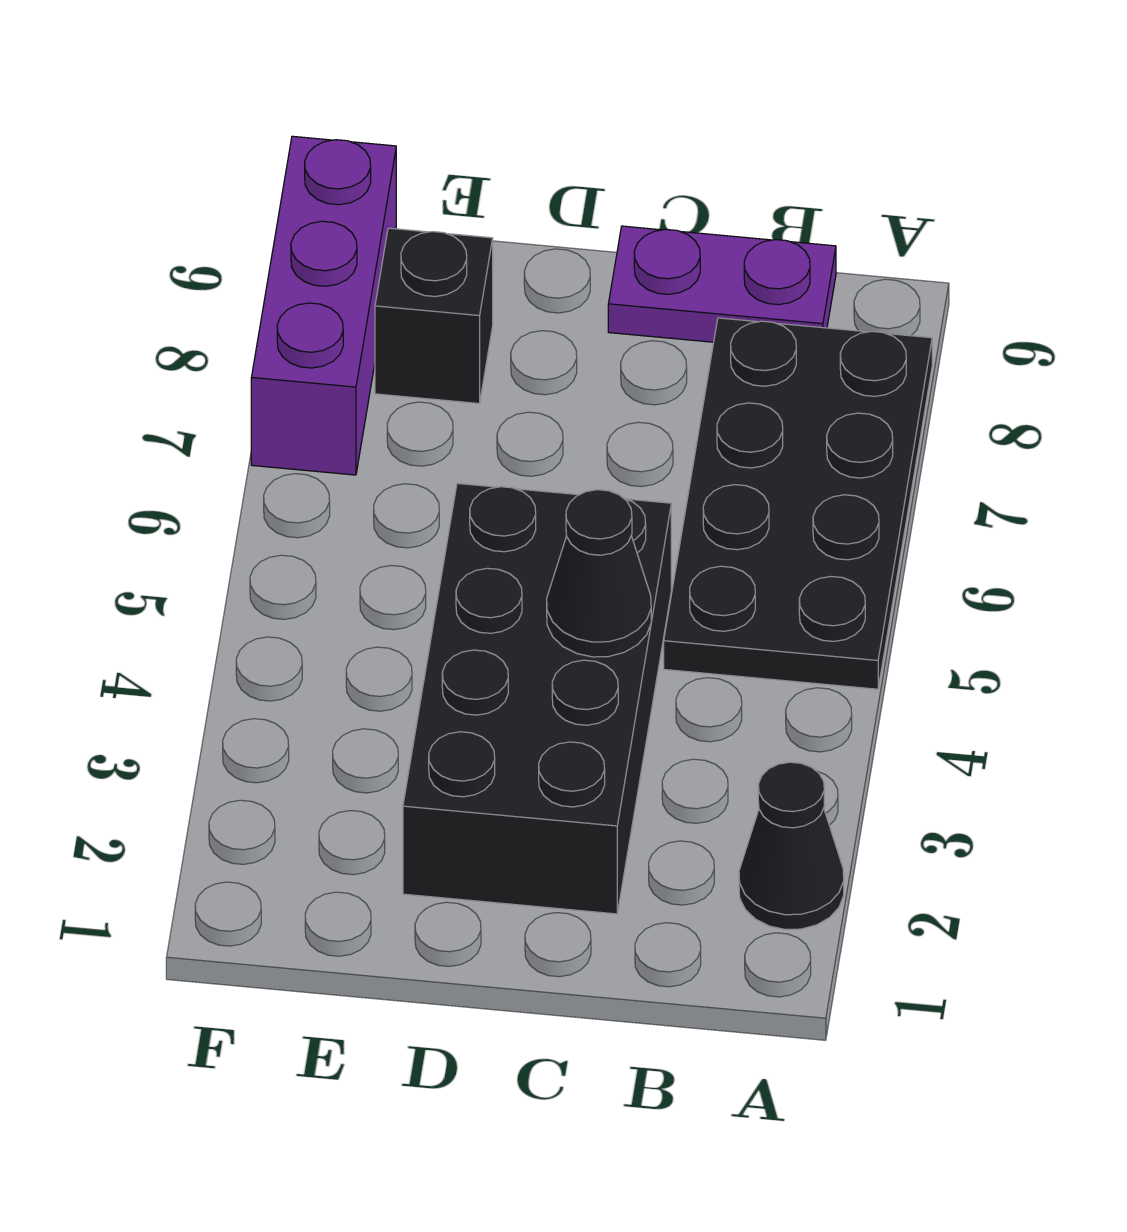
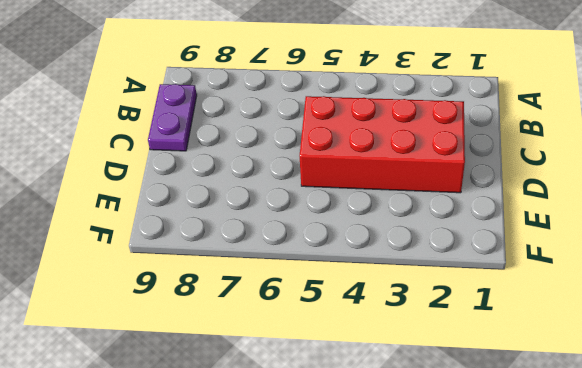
red 2x4 brick [300,96,465,193] -> black 2x4 brick [403,483,671,914]
none -> black 1x1 cone [739,762,844,929]
none -> black 2x4 plate [664,318,932,689]

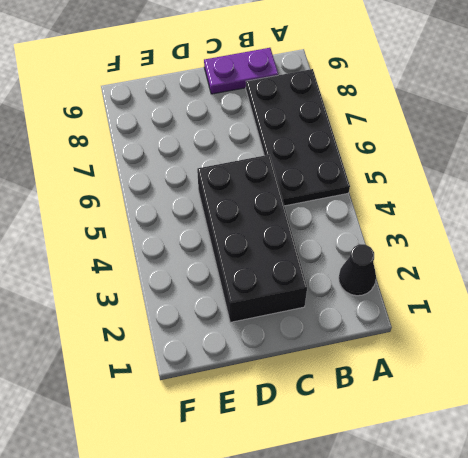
none -> black 1x1 brick [375,228,493,403]
none -> purple 1x3 brick [251,136,396,475]

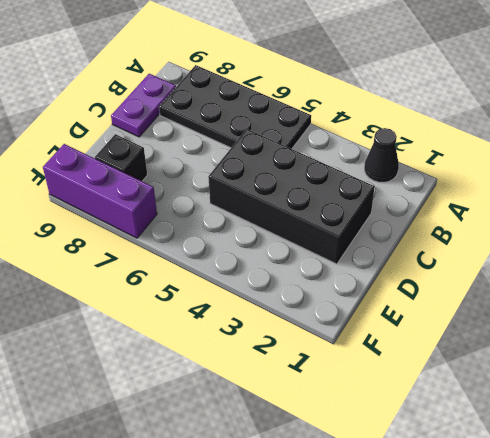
none -> black 1x1 cone [547,490,651,657]

